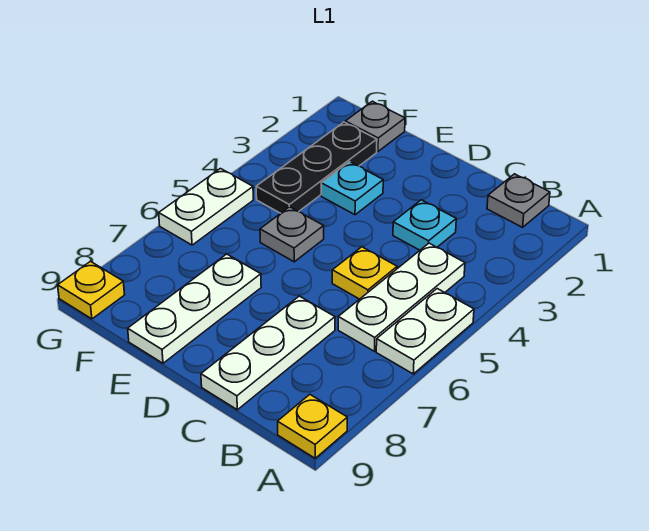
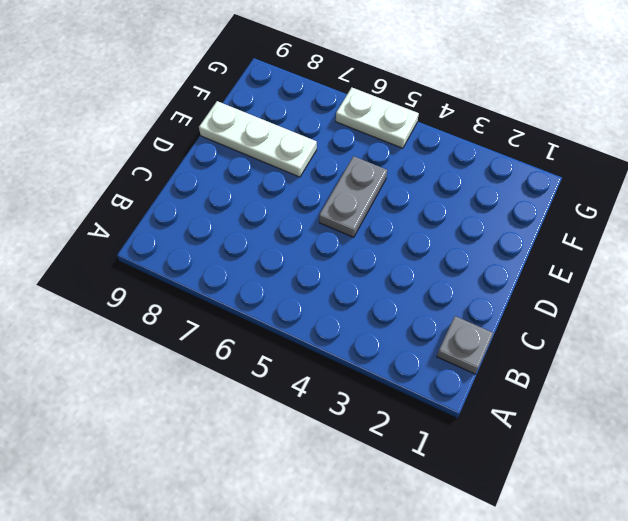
grey 1x2 plate [319,156,387,237] -> grey 1x1 plate [260,207,324,262]
none -> white 1x2 plate [376,289,474,374]
none -> yellow 1x1 plate [278,395,347,458]
none -> white 1x3 plate [338,243,465,351]

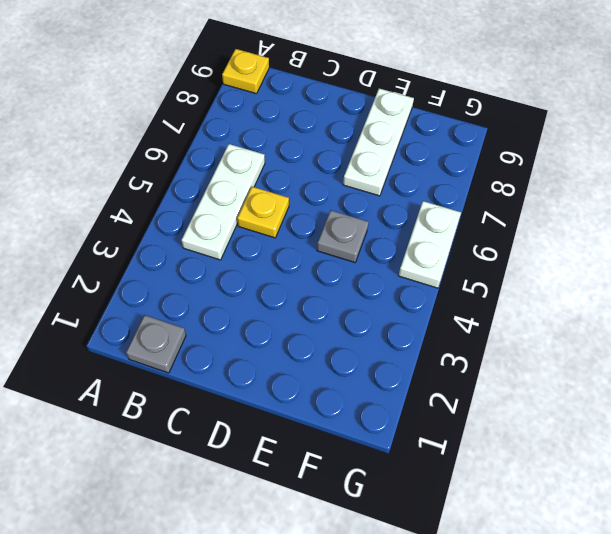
none -> white 1x2 plate [376,289,474,374]
none -> cyan 1x1 plate [393,200,456,250]
none -> white 1x3 plate [201,296,335,410]

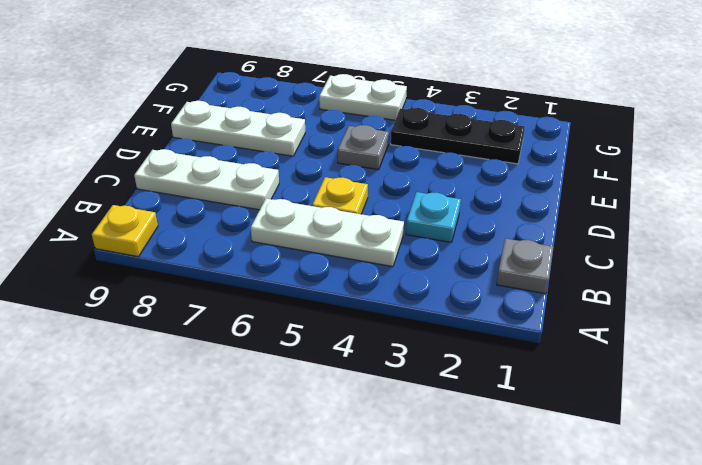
none -> white 1x2 plate [376,289,474,374]
none -> cyan 1x1 plate [321,162,383,215]
none -> grey 1x1 plate [345,101,405,152]

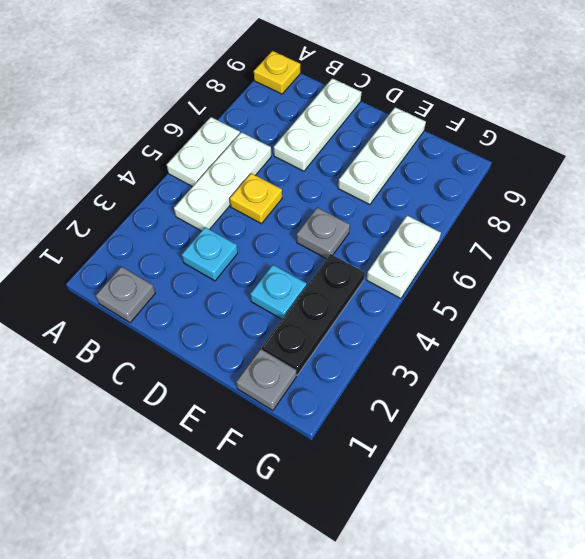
none -> yellow 1x1 plate [58,261,125,319]

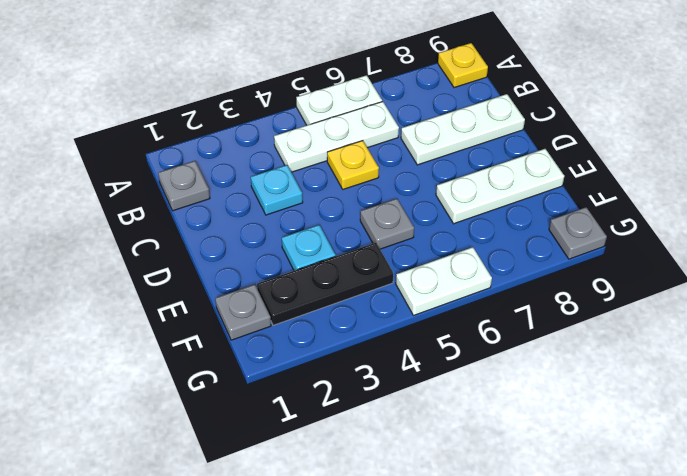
grey 1x1 plate [549,207,607,259] -> yellow 1x1 plate [58,261,125,319]

